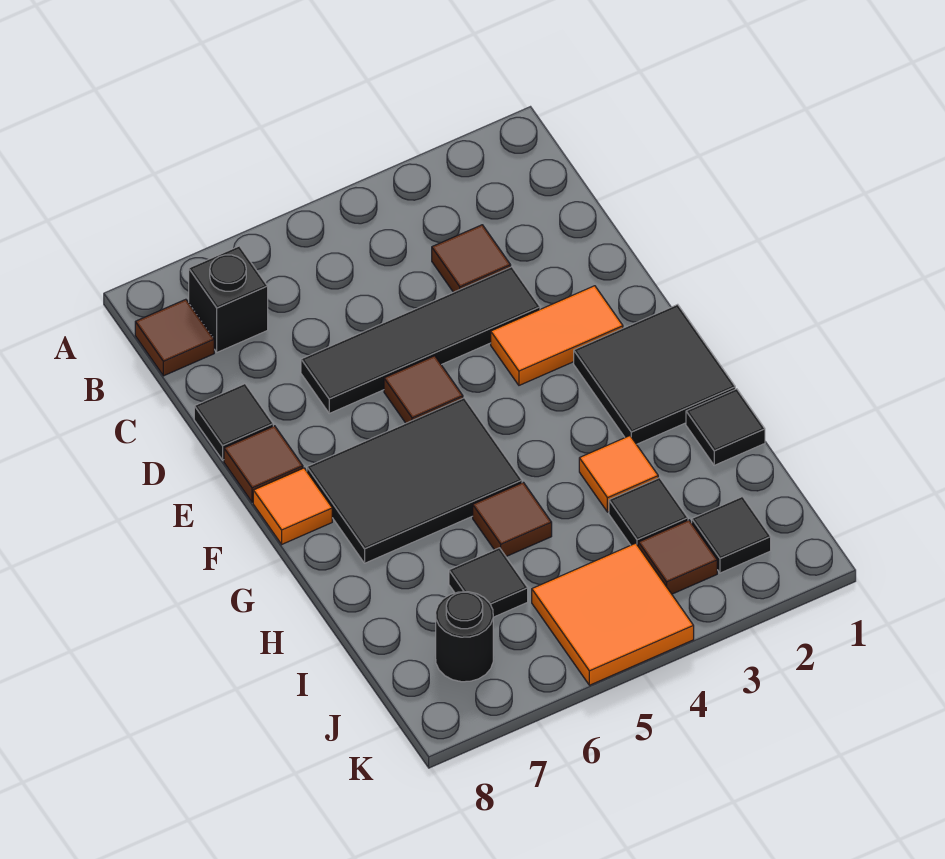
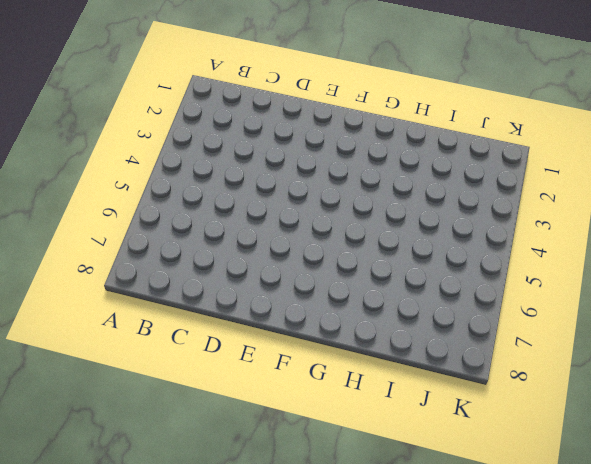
none -> black 1x1 brick [189,246,268,352]
none -> brown 1x1 tile [135,299,214,376]
none -> brown 1x1 tile [432,225,511,292]

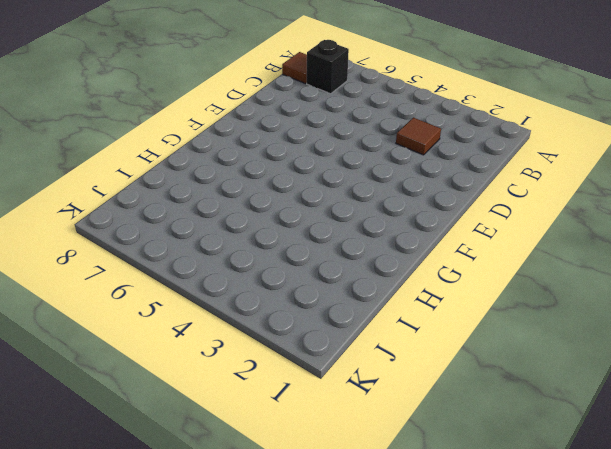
none -> black 1x4 tile [301,267,540,413]
none -> black 1x1 tile [194,384,273,460]
none -> orange 1x2 tile [491,286,623,385]

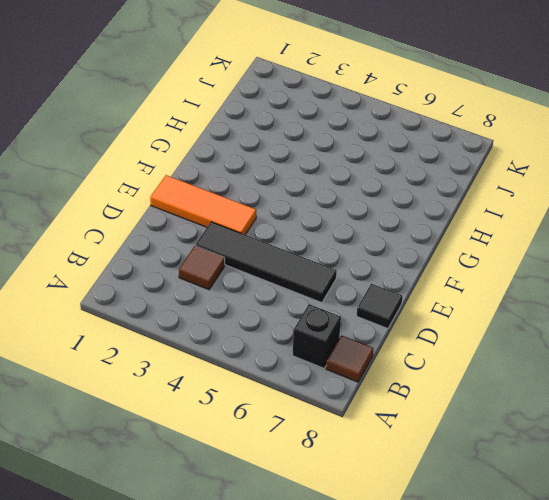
orange 1x3 tile [150,175,256,235] -> orange 1x2 tile [491,286,623,385]
none -> brown 1x1 tile [384,356,463,423]
none -> brown 1x1 tile [224,426,303,502]
none -> black 2x2 tile [574,304,735,444]

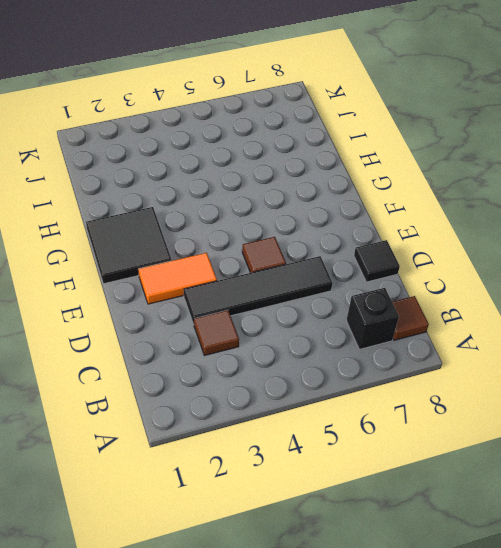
none -> brown 1x1 tile [224,426,303,502]
none -> black 2x3 tile [307,398,522,563]
none -> orange 1x1 tile [253,468,332,544]

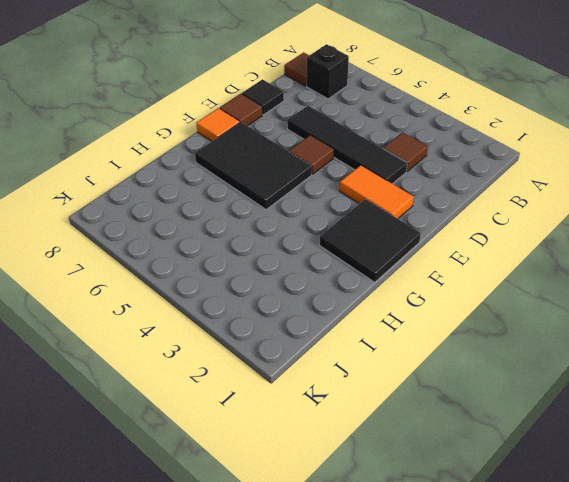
none -> black 1x1 tile [686,389,765,465]
none -> orange 1x1 tile [579,436,658,512]
none -> brown 1x1 tile [473,482,552,556]

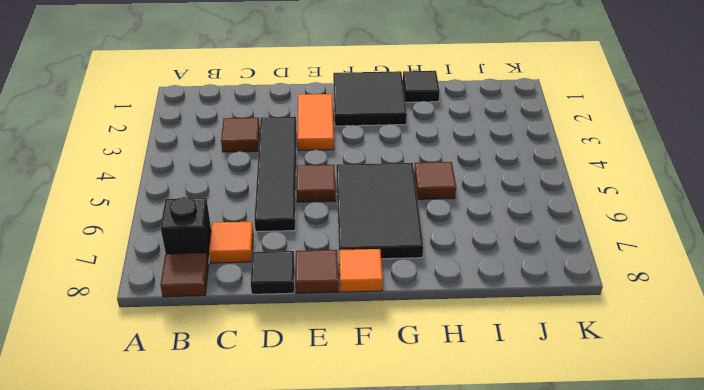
orange 1x1 tile [209,222,253,263] -> orange 1x1 tile moved to [579,436,658,512]
none -> black 1x1 tile [609,478,688,545]
none -> black 1x1 tile [449,548,528,617]
none -> black 1x1 tile [692,497,771,573]

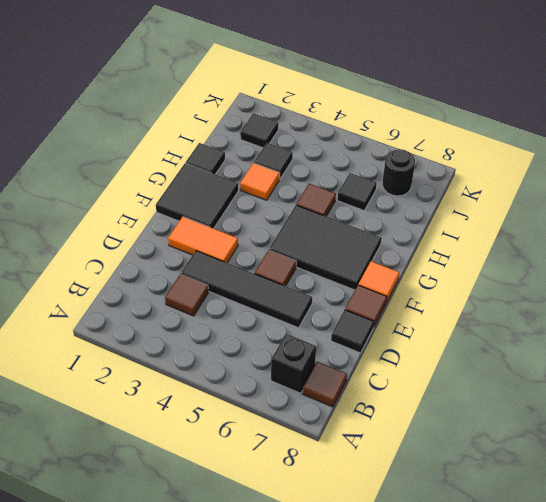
none -> brown 1x1 tile [638,520,717,594]
none -> orange 2x2 tile [532,543,694,685]

